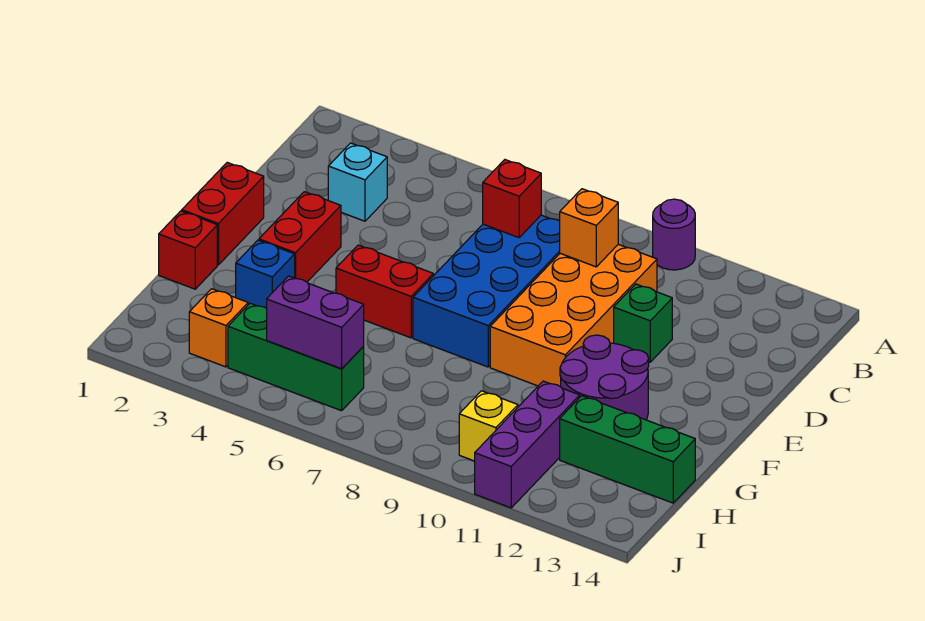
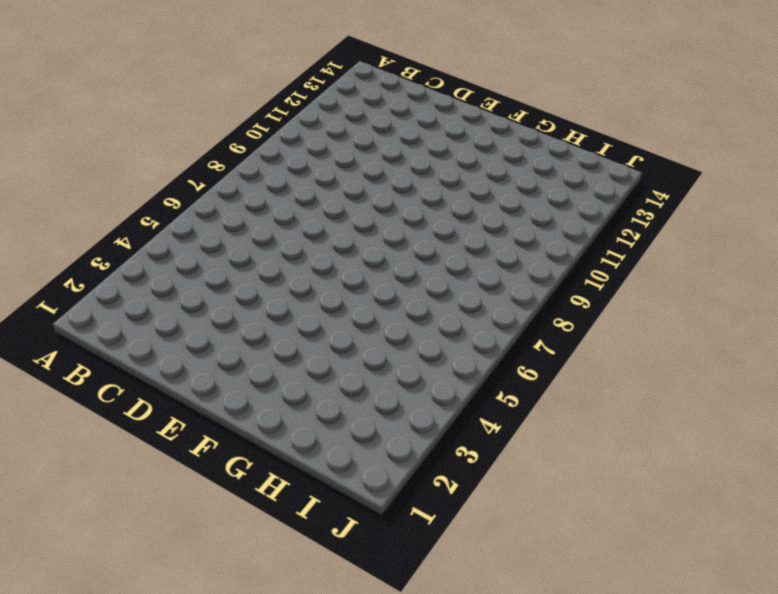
none -> purple 1x1 round brick [653,199,695,270]
none -> cyan 1x1 brick [328,143,387,221]
none -> blue 2x4 brick [413,215,560,367]

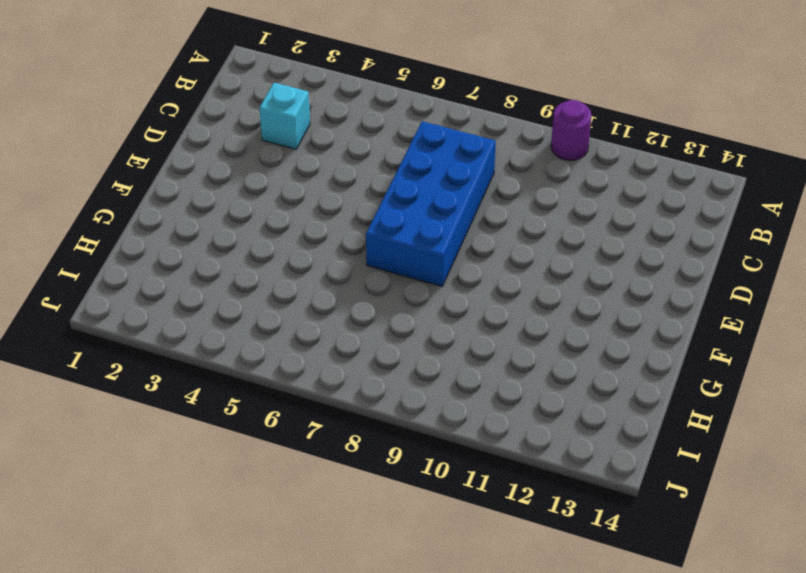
none -> orange 2x4 brick [490,244,657,387]
none -> green 1x1 brick [614,284,672,362]
none -> red 1x2 brick [182,162,264,265]

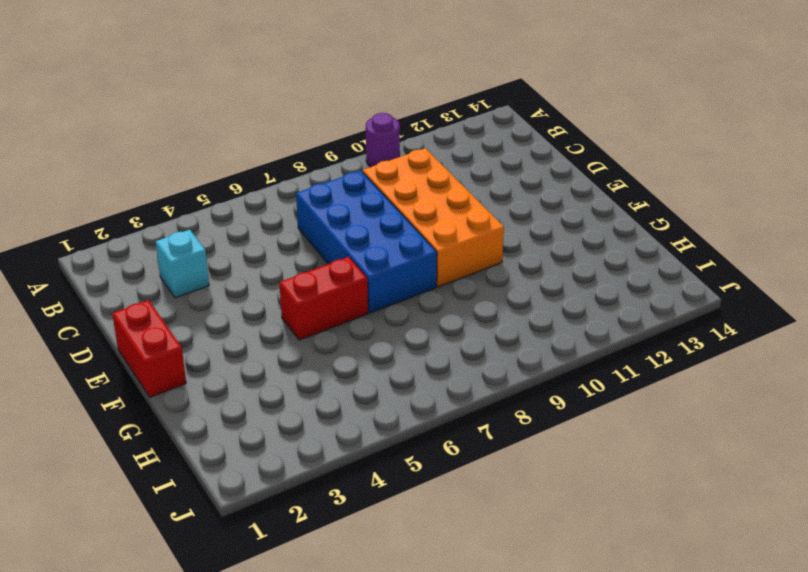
none -> green 1x1 brick [614,284,672,362]
none -> red 1x2 brick [259,192,341,282]
none -> purple 2x2 round brick [560,335,649,420]

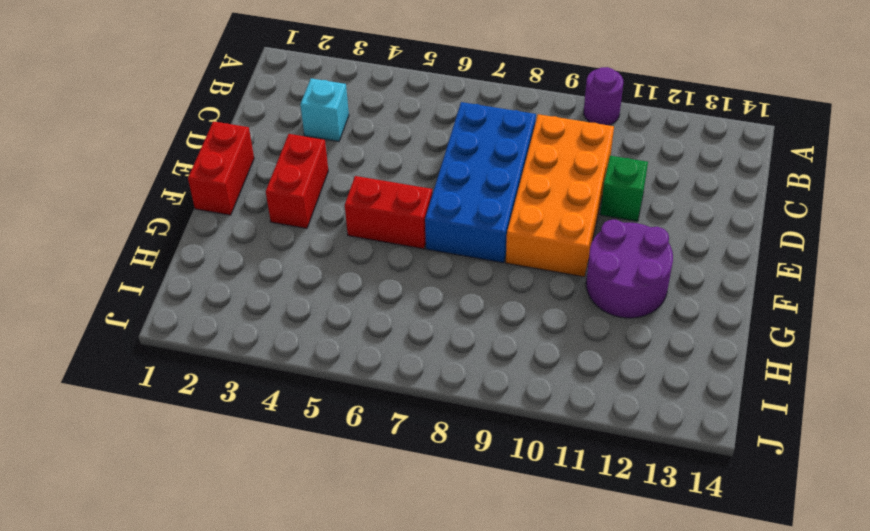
none -> red 1x1 brick [159,211,217,289]
none -> blue 1x1 brick [236,240,295,308]
none -> purple 1x3 brick [475,381,580,508]

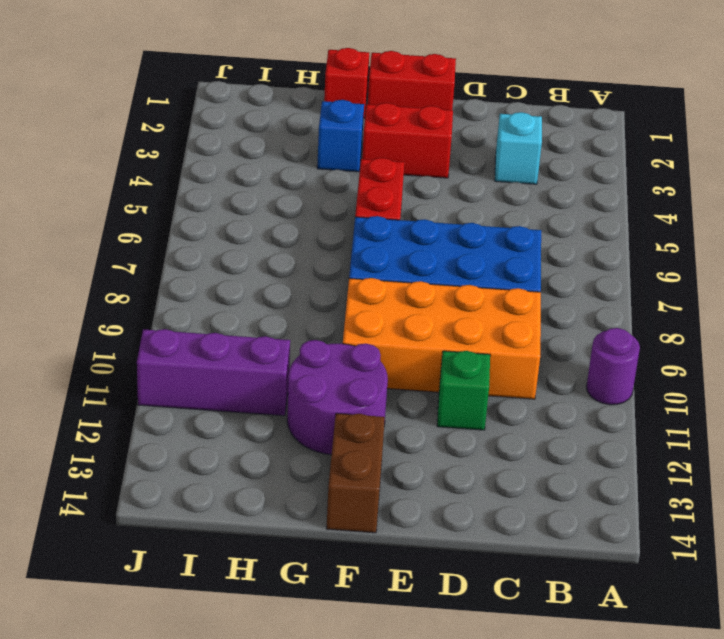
brown 1x2 brick [327,413,385,533] -> none
none -> green 1x3 brick [560,396,695,503]
none -> orange 1x1 brick [189,289,248,367]
none -> green 1x3 brick [228,303,364,411]

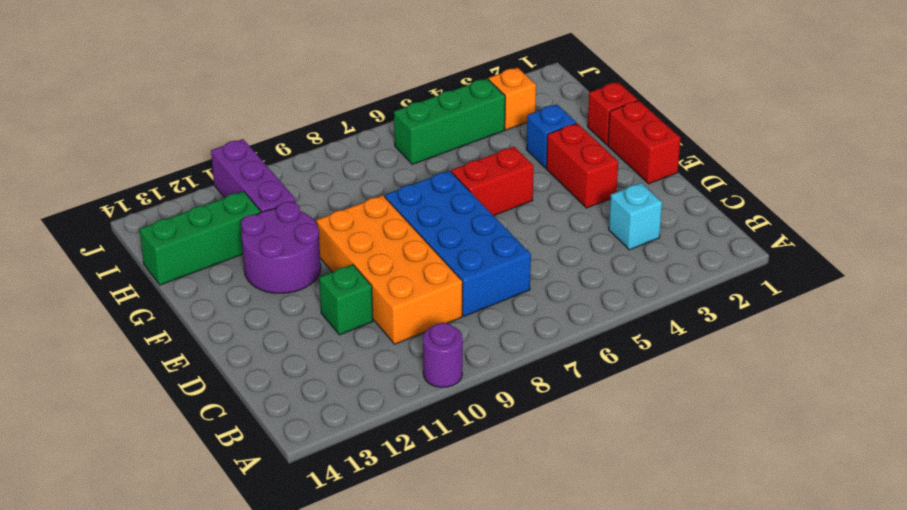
none -> yellow 1x1 brick [459,391,518,461]
none -> red 1x1 brick [483,160,541,238]
none -> orange 1x1 brick [560,189,618,267]

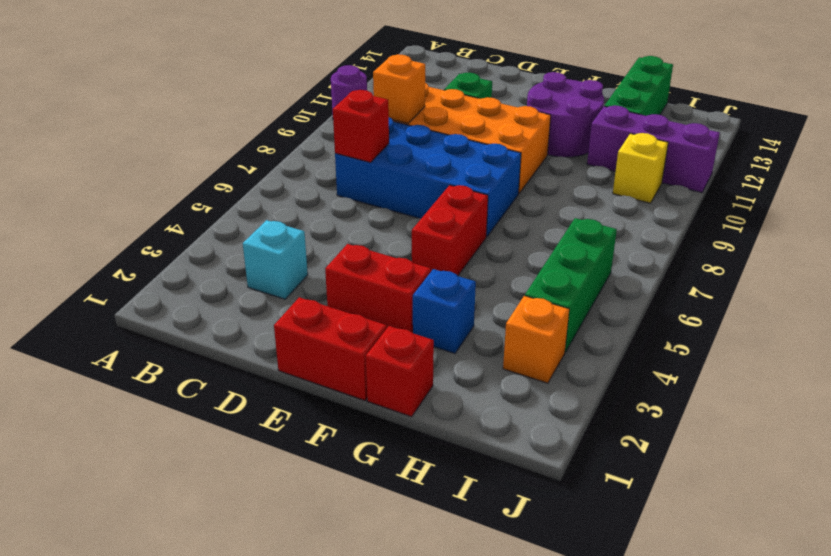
none -> purple 1x2 brick [267,276,364,369]

